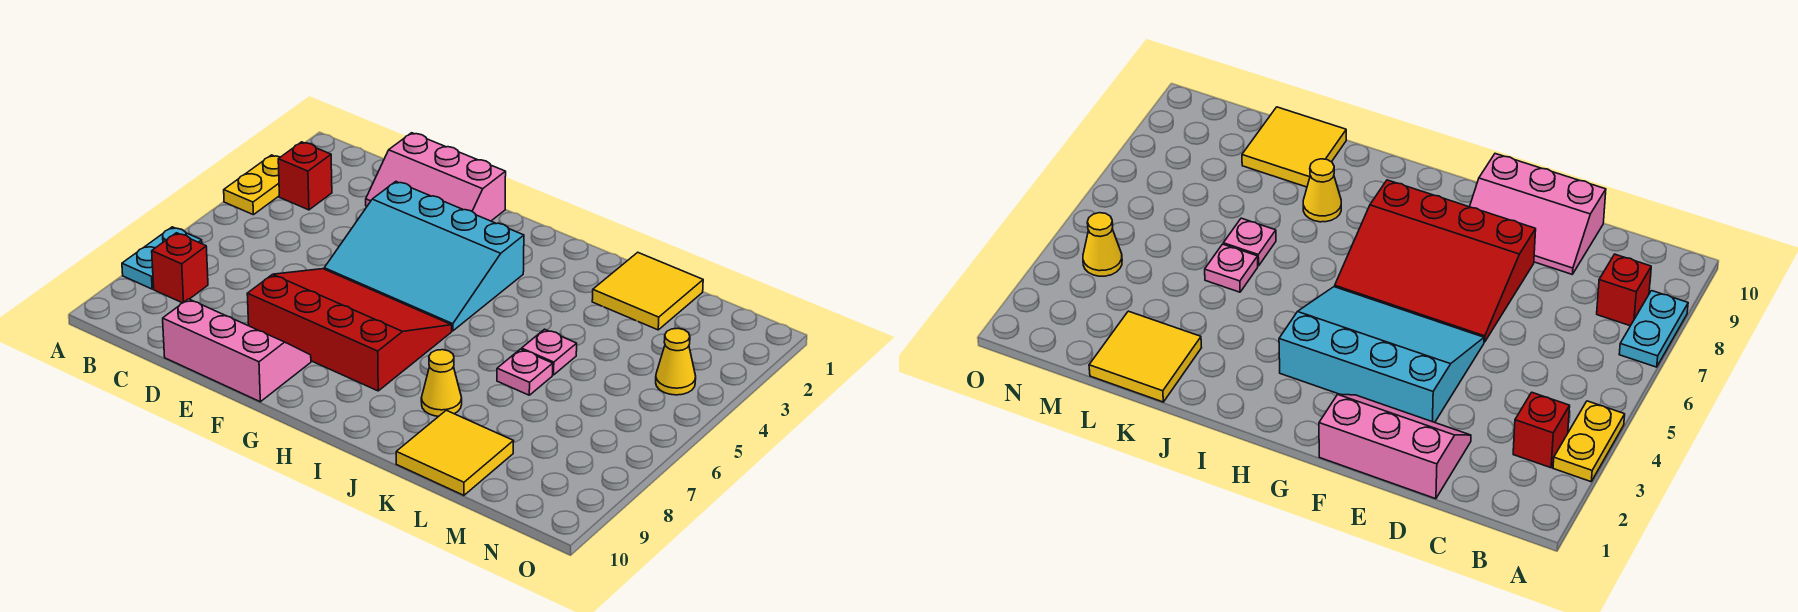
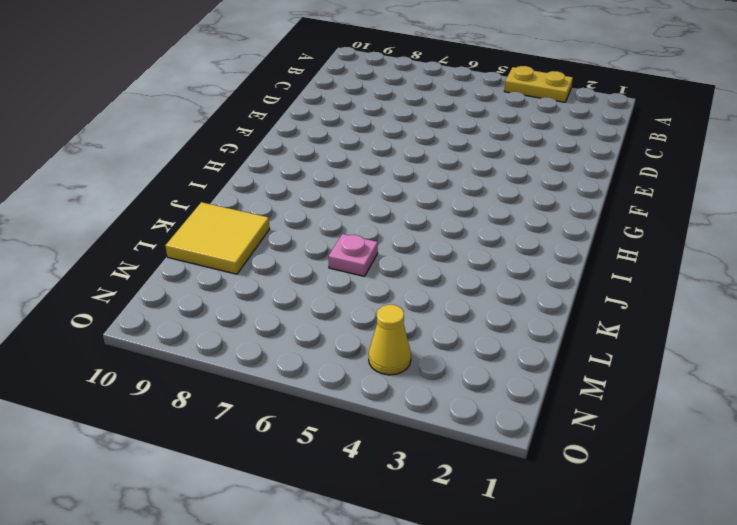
none -> cyan 1x2 plate [122,227,202,289]
none -> red 1x1 brick [278,142,332,210]
none -> red 1x1 brick [152,233,208,303]

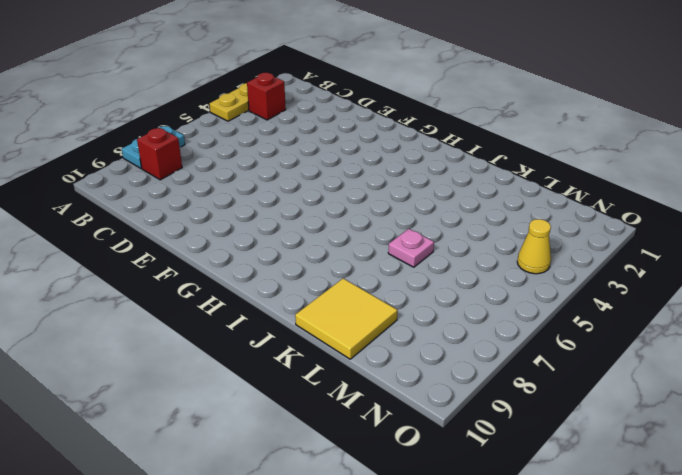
none -> pink 2x3 slope [366,133,506,221]
none -> pink 2x3 slope [163,299,311,402]
none -> cyan 3x4 slope [324,182,524,331]

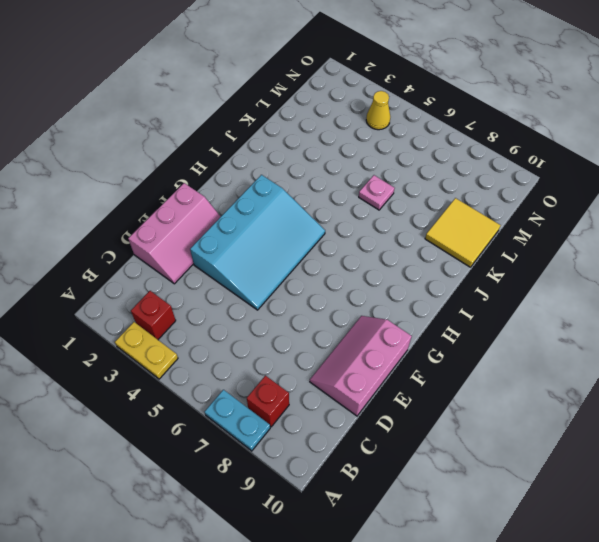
none -> red 3x4 slope [247,269,452,391]
none -> yellow 1x1 cone [421,350,462,416]
none -> yellow 2x2 tile [592,252,703,330]

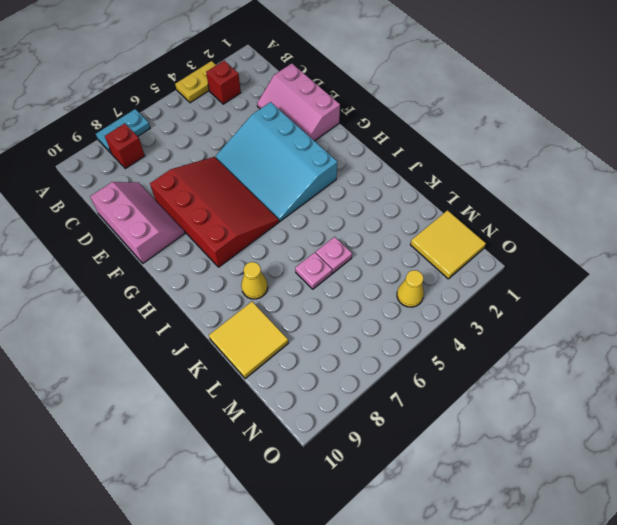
yellow 2x2 tile [410,210,486,279] -> yellow 2x2 tile moved to [592,252,703,330]

